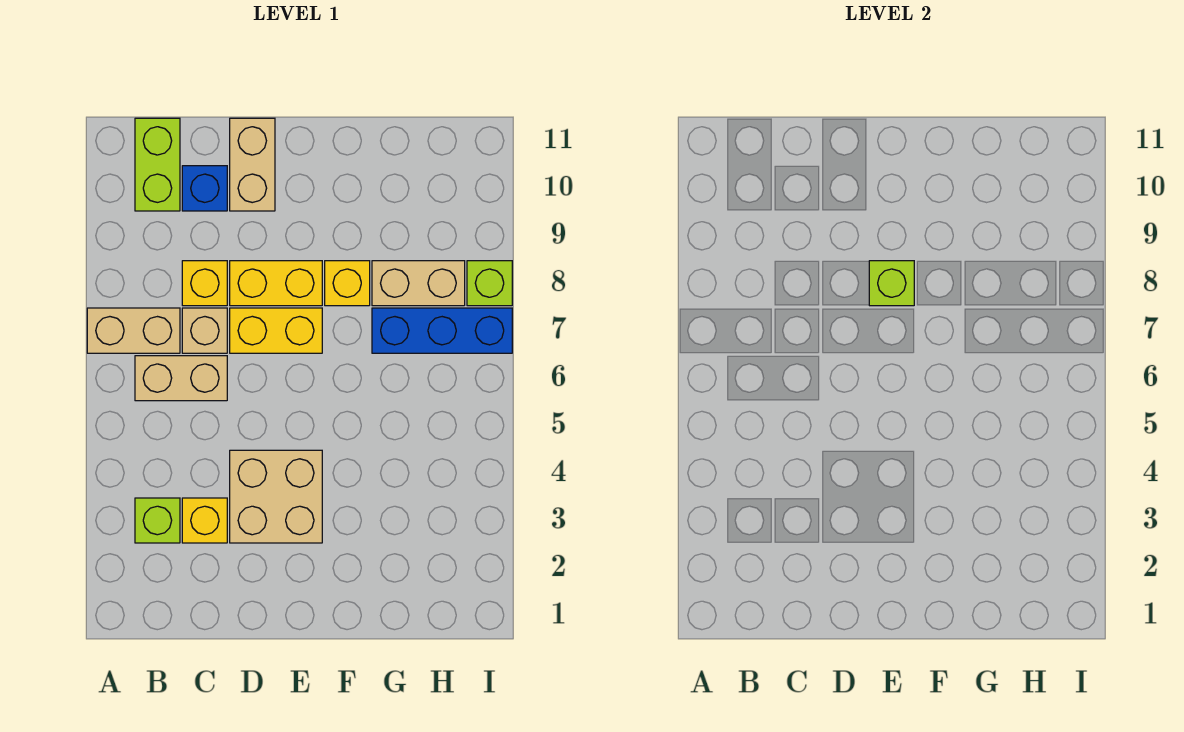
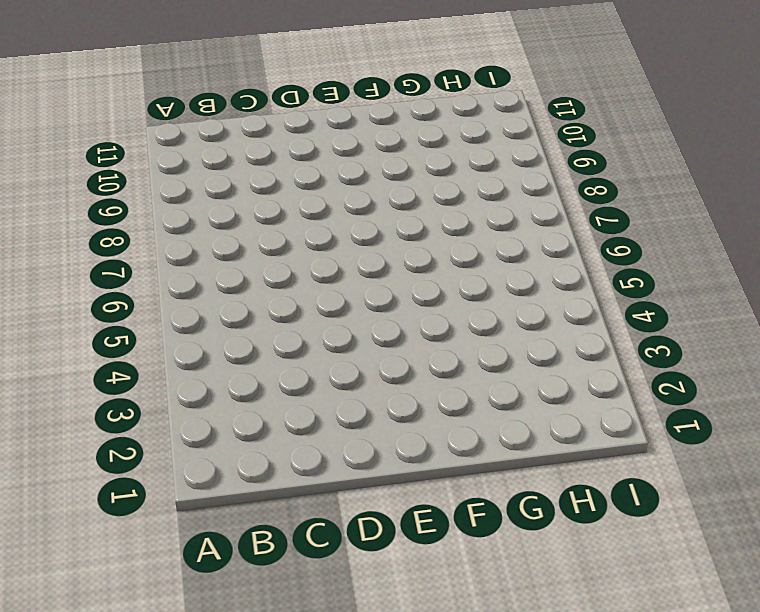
none -> tan 1x2 brick [87,308,180,353]
none -> lime 1x1 brick [135,498,180,543]
none -> tan 1x2 brick [135,356,227,401]

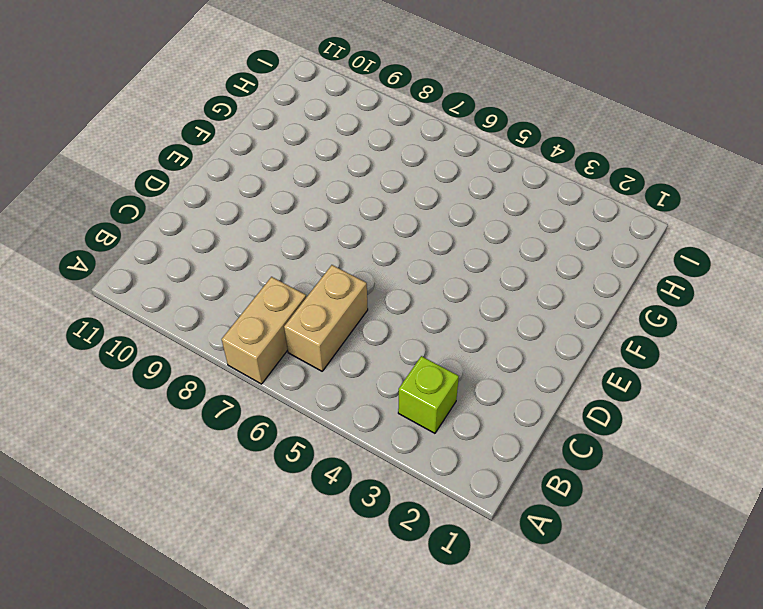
none -> lime 1x2 brick [135,118,180,211]
none -> yellow 1x1 brick [182,498,227,543]
none -> tan 1x1 brick [182,308,227,353]

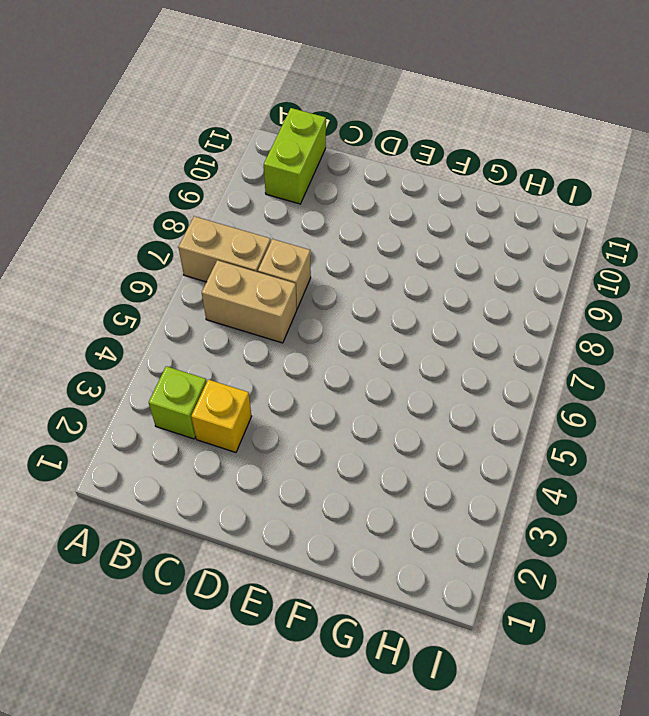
none -> yellow 1x1 brick [182,261,227,306]
none -> blue 1x1 brick [182,166,227,211]
none -> tan 2x2 brick [230,450,322,543]

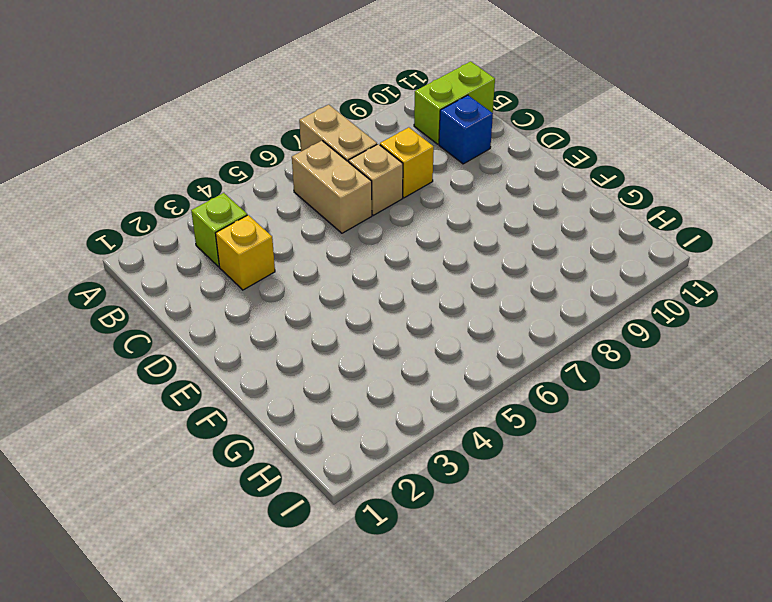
none -> tan 2x2 brick [230,450,322,543]
none -> yellow 1x2 brick [230,308,322,353]
none -> yellow 1x2 brick [230,261,322,306]

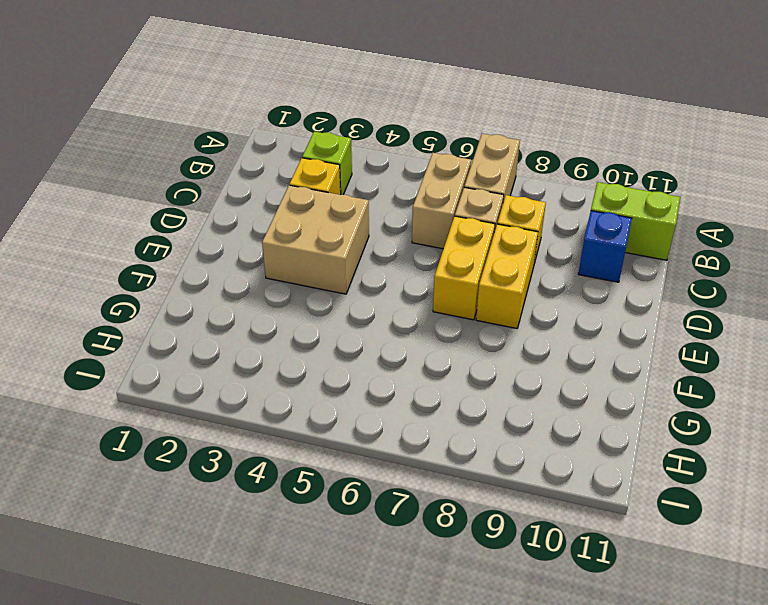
none -> tan 1x2 brick [230,118,275,211]
none -> yellow 1x1 brick [325,261,370,306]
none -> blue 1x3 brick [372,308,512,353]

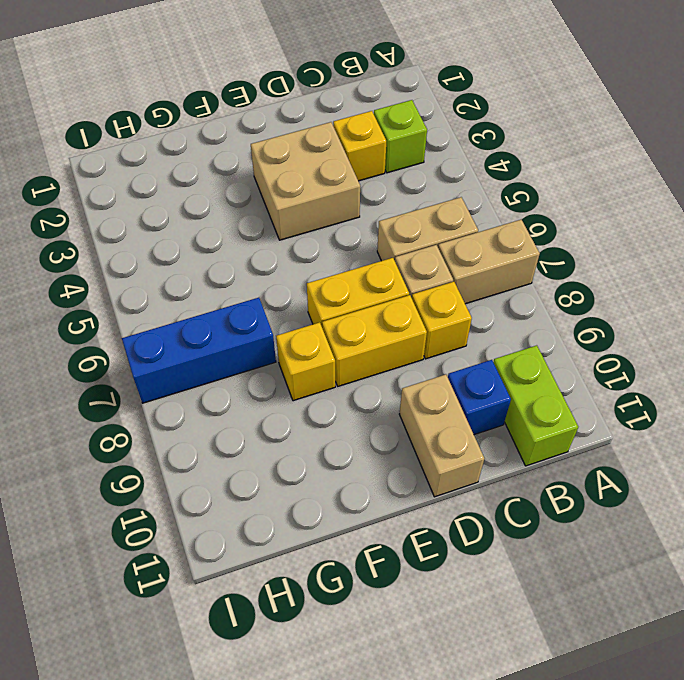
none -> tan 1x2 brick [372,261,465,306]
none -> lime 1x1 brick [467,261,512,306]
none -> lime 1x1 brick [869,261,914,306]

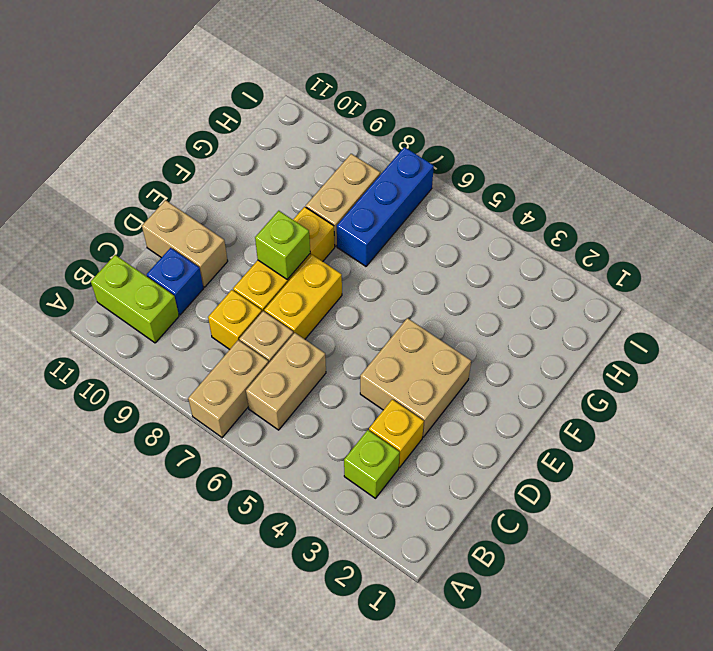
none -> lime 1x1 brick [467,261,512,306]

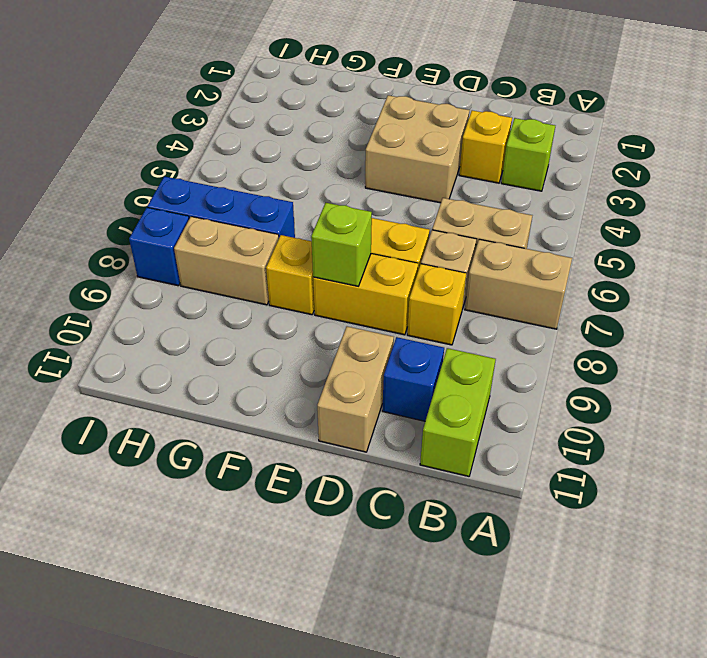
blue 1x1 brick [129,208,189,286] -> lime 1x1 brick [467,261,512,306]

